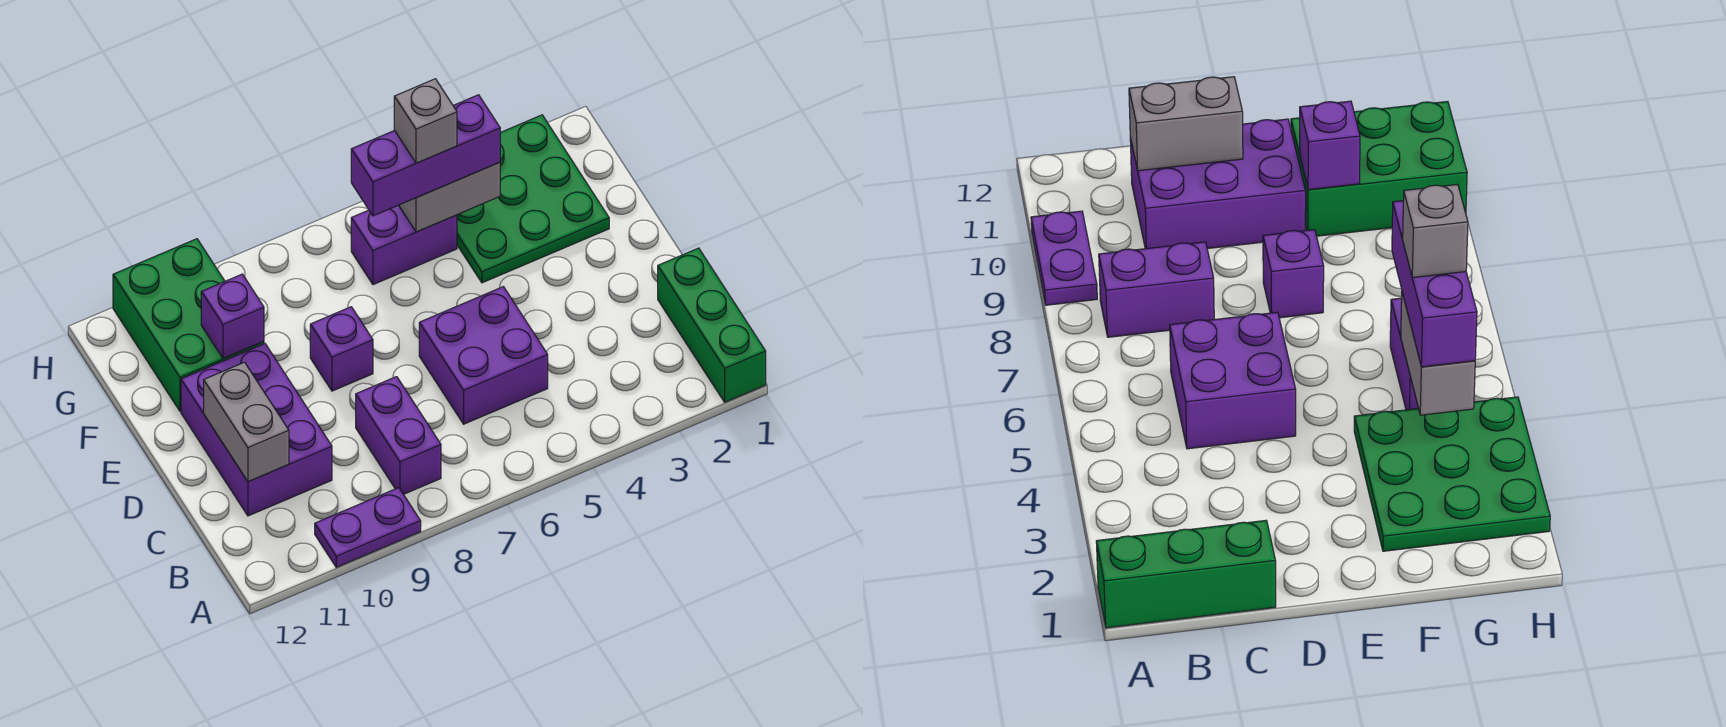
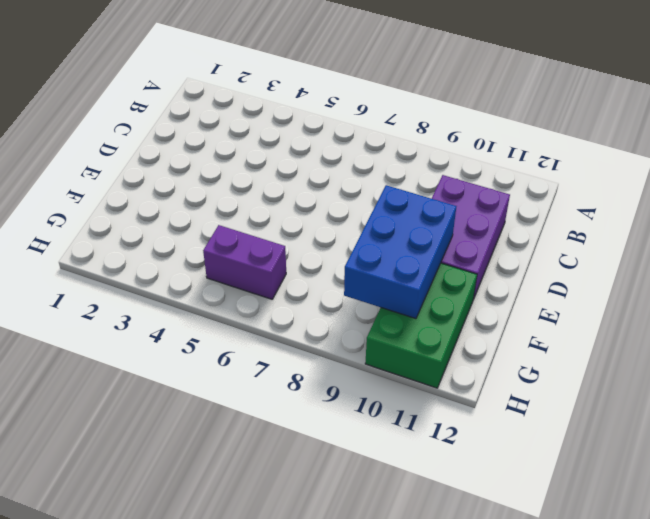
blue 2x3 brick [344,185,456,319] -> purple 1x1 brick [201,274,264,359]
none -> green 1x3 brick [658,248,766,402]
none -> purple 1x2 plate [315,488,421,567]
none -> purple 1x2 brick [356,377,441,494]

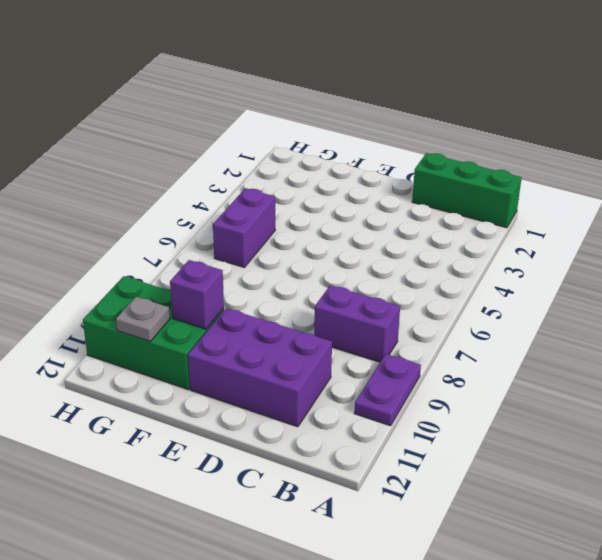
grey 1x1 plate [116,297,170,341] -> none
none -> purple 2x2 brick [419,287,548,424]
none -> purple 1x1 brick [310,307,373,391]
none -> green 3x3 plate [457,115,609,283]

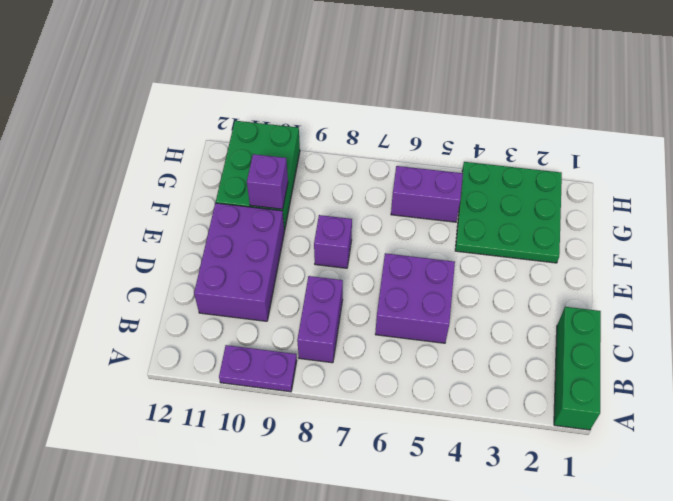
none -> grey 1x2 brick [204,362,289,482]
none -> grey 1x2 brick [399,162,500,232]
none -> purple 1x3 brick [351,95,500,216]

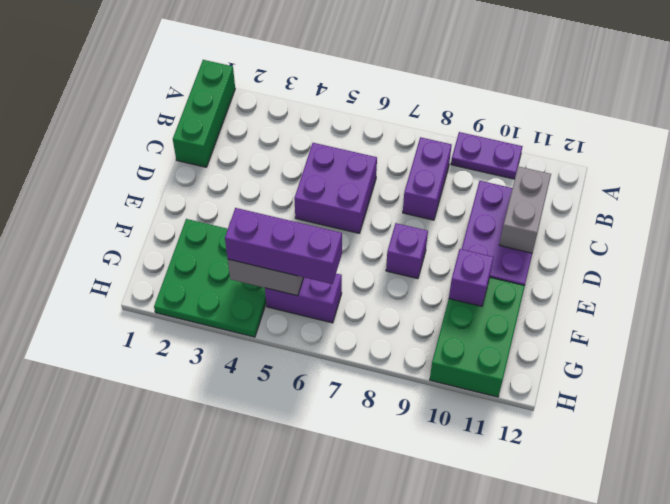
none -> grey 1x1 brick [394,79,457,163]

